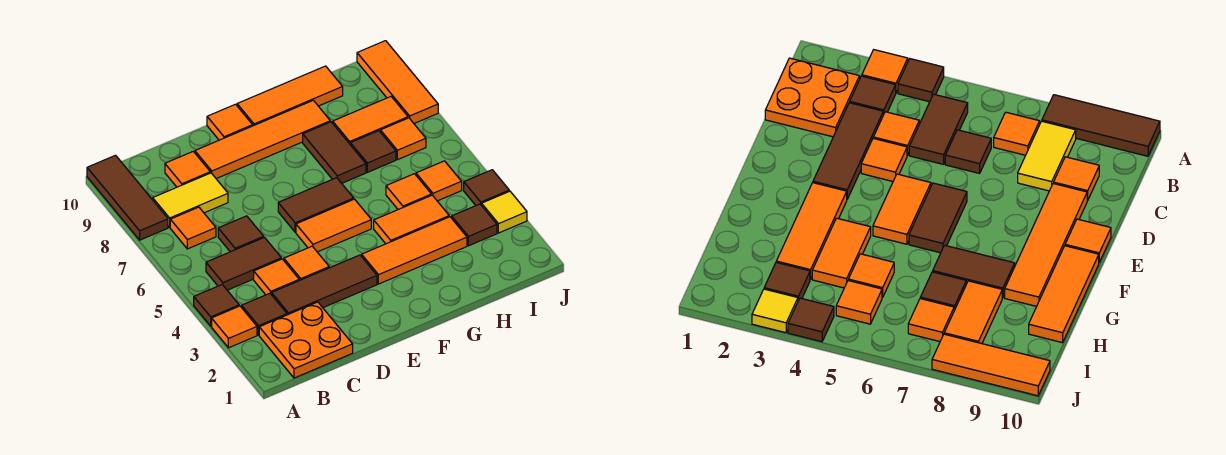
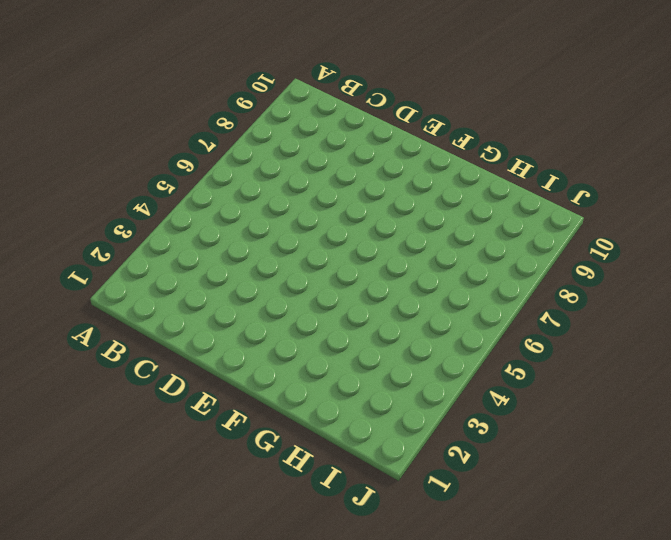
none -> orange 1x1 tile [212,306,257,348]
none -> brown 1x1 tile [194,285,239,326]
none -> brown 1x3 tile [87,155,168,240]
none -> orange 2x2 plate [259,302,353,378]

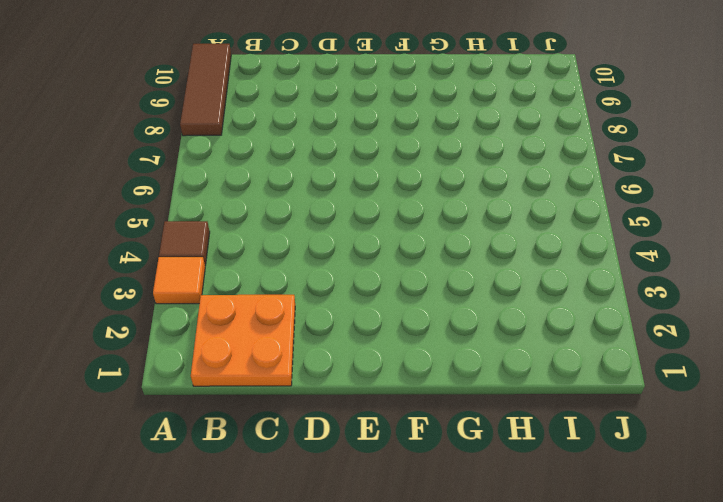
none -> brown 1x1 tile [242,293,287,335]
none -> brown 1x2 tile [206,238,281,290]
none -> orange 1x1 tile [170,207,216,249]
none -> yellow 1x2 tile [153,173,228,227]

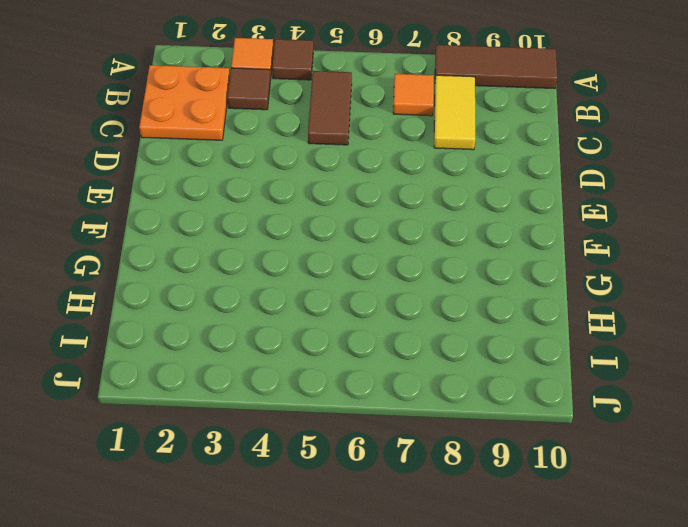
none -> brown 1x3 tile [272,255,377,315]
none -> orange 1x1 tile [254,259,299,295]
none -> brown 1x1 tile [218,216,264,252]
none -> orange 1x1 tile [165,151,210,187]

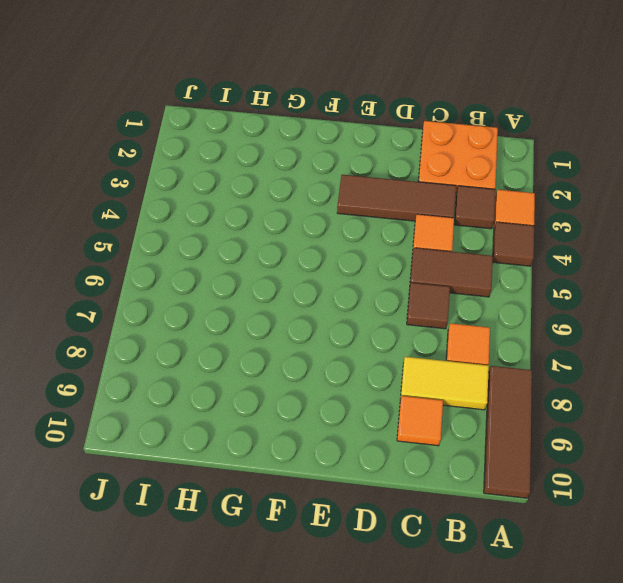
none -> orange 1x1 tile [284,246,329,281]
none -> orange 1x4 tile [195,100,330,179]
none -> orange 1x2 tile [296,199,371,252]
none -> brown 1x2 tile [278,178,354,232]

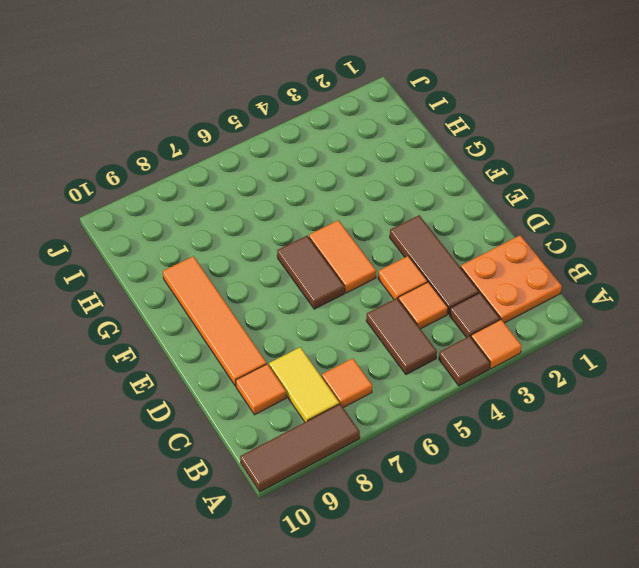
none -> brown 1x1 tile [218,216,264,252]
none -> orange 1x1 tile [207,104,253,140]
none -> orange 1x3 tile [362,217,467,284]
none -> orange 1x3 tile [237,66,343,126]

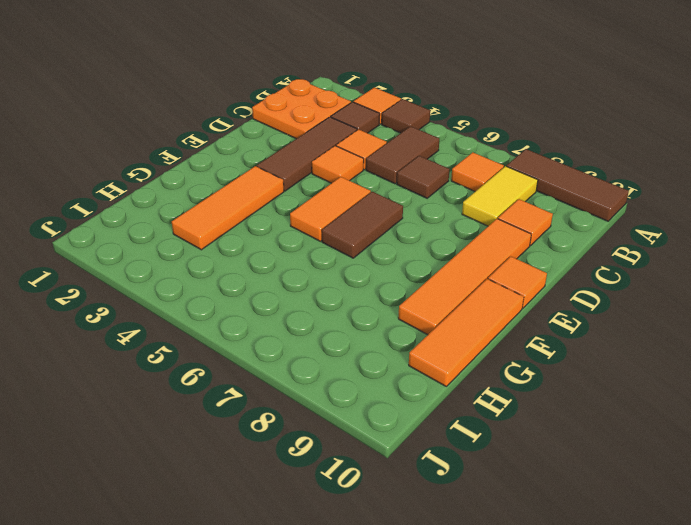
none -> orange 1x2 tile [374,195,449,244]
none -> brown 1x2 tile [303,122,366,183]
none -> orange 1x1 tile [386,174,431,209]
none -> brown 1x1 tile [350,131,396,172]

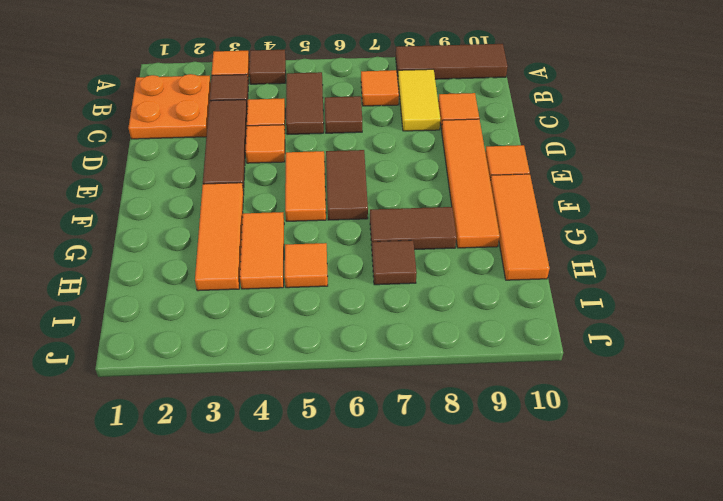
none -> orange 1x2 tile [333,97,408,144]
none -> brown 1x1 tile [452,204,497,246]
none -> orange 1x1 tile [416,161,462,201]
none -> orange 1x1 tile [380,118,426,160]

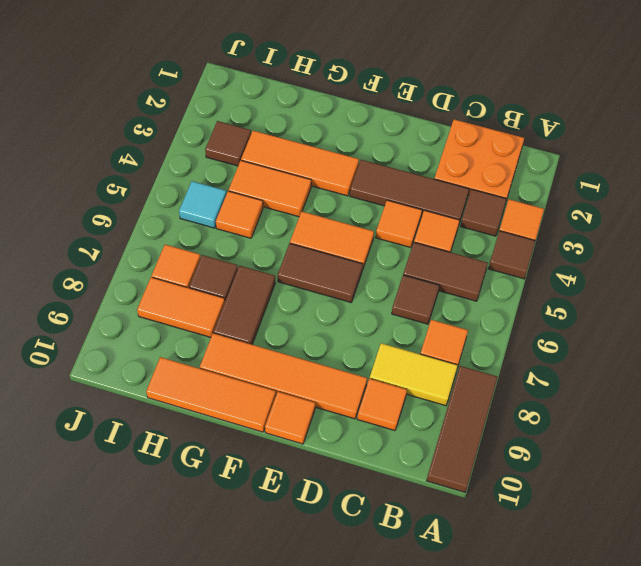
cyan 1x1 tile [179,181,227,228] -> orange 1x1 tile [416,161,462,201]
none -> yellow 1x1 tile [482,191,527,233]
none -> brown 1x1 tile [464,170,509,205]
none -> orange 1x3 tile [357,41,438,123]

